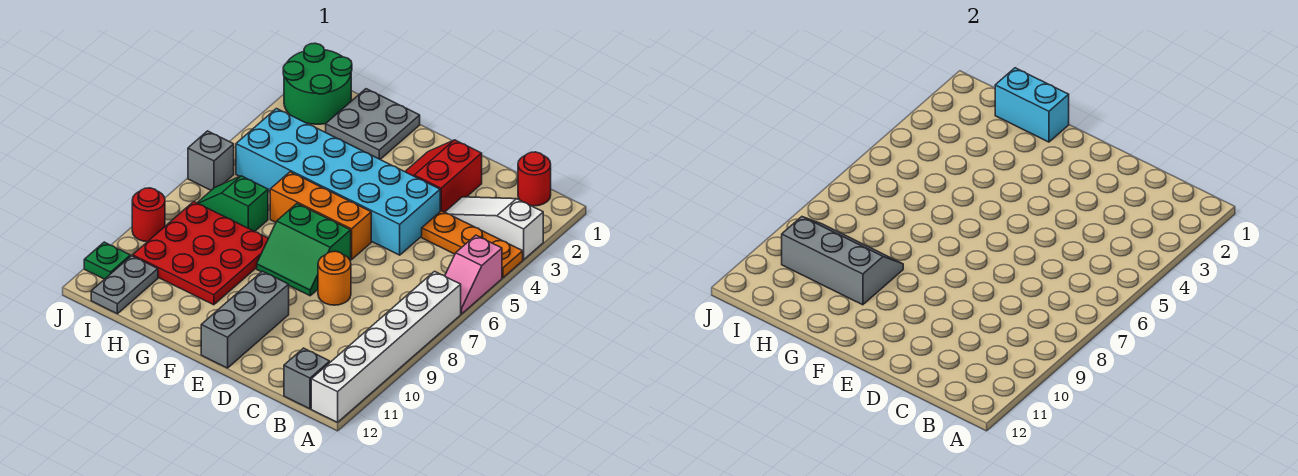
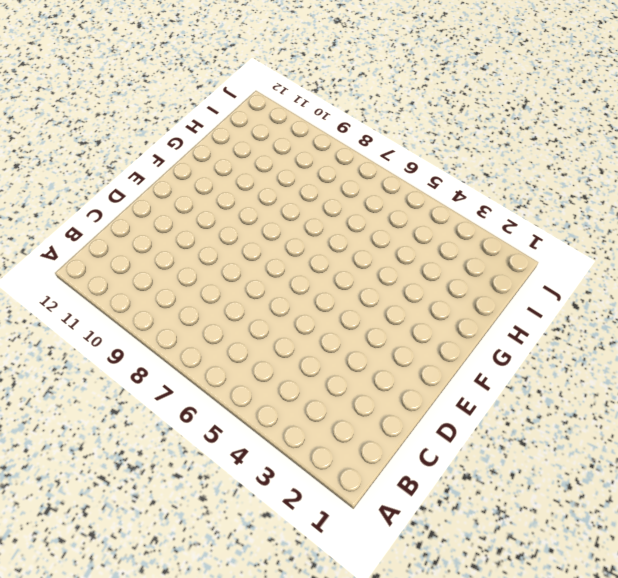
none -> white 1x3 slope [445,197,543,260]
none -> orange 1x3 plate [422,211,523,278]
none -> pink 1x2 slope [445,235,502,314]

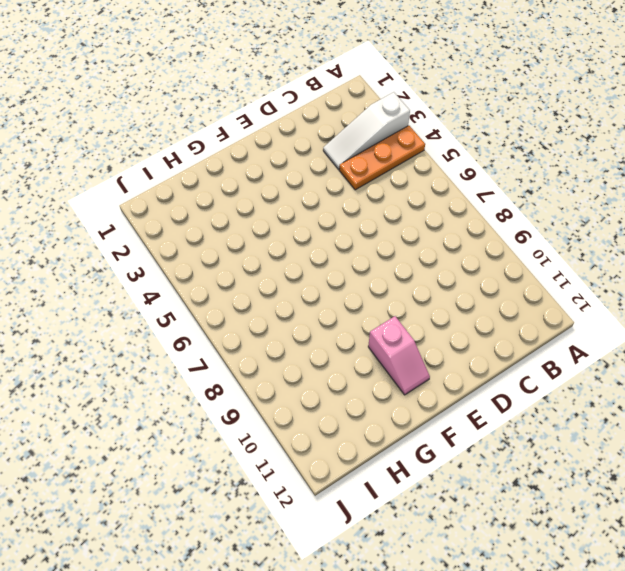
pink 1x2 slope [368,316,430,395] -> pink 1x2 slope moved to [445,235,502,314]
none -> white 1x6 brick [311,271,461,422]
none -> red 1x1 round brick [518,152,551,206]
none -> grey 1x1 brick [284,348,330,409]

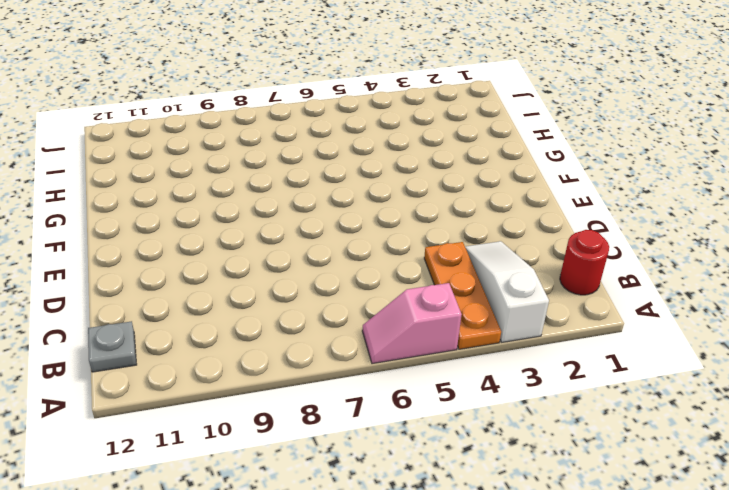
grey 1x1 plate [88,321,137,372] -> grey 1x1 brick [284,348,330,409]
none -> white 1x6 brick [311,271,461,422]
none -> red 2x2 slope [405,140,482,212]
none -> cyan 2x6 brick [236,109,440,255]

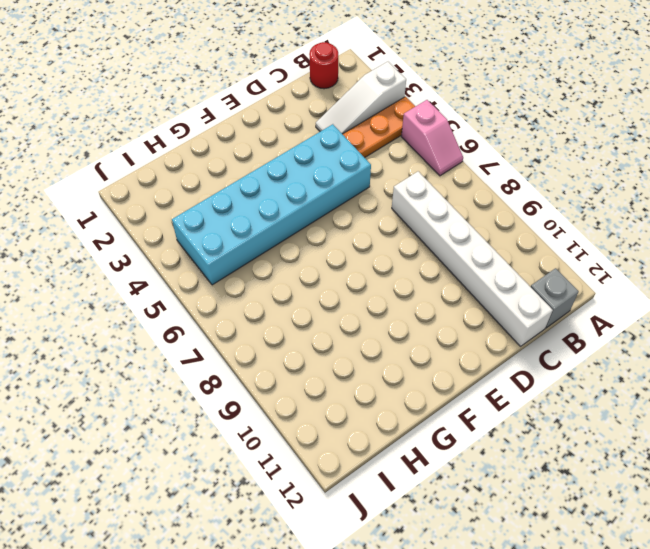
white 1x6 brick [392,171,553,346] -> white 1x6 brick moved to [311,271,461,422]
none -> red 2x2 slope [405,140,482,212]
none -> orange 1x1 round brick [318,251,351,305]
none -> orange 1x3 brick [270,172,371,260]

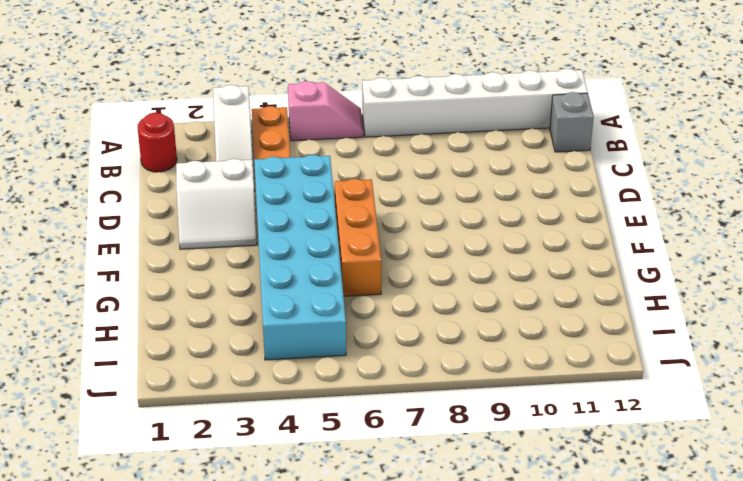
white 2x2 slope [176,159,257,249] -> red 2x2 slope [405,140,482,212]
none -> orange 1x1 round brick [318,251,351,305]
none -> green 2x2 slope [257,204,351,296]
none -> grey 1x3 brick [201,271,289,368]

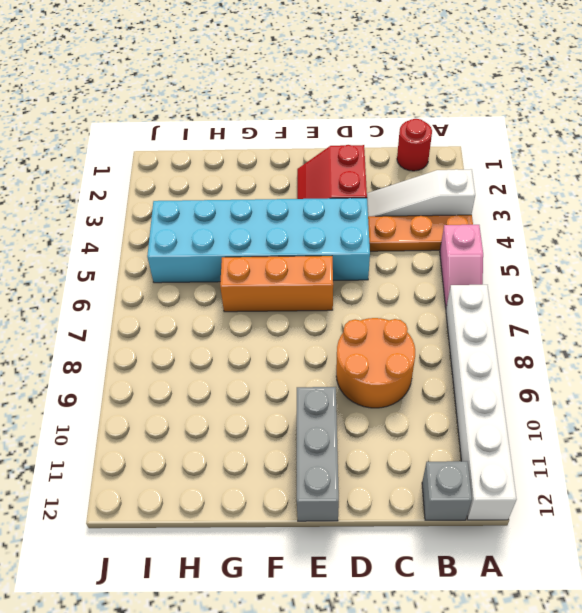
orange 2x2 round brick [336,318,415,408] -> orange 1x1 round brick [318,251,351,305]
none -> green 2x2 slope [257,204,351,296]
none -> grey 2x2 plate [326,89,420,159]
none -> red 3x3 plate [133,202,268,305]

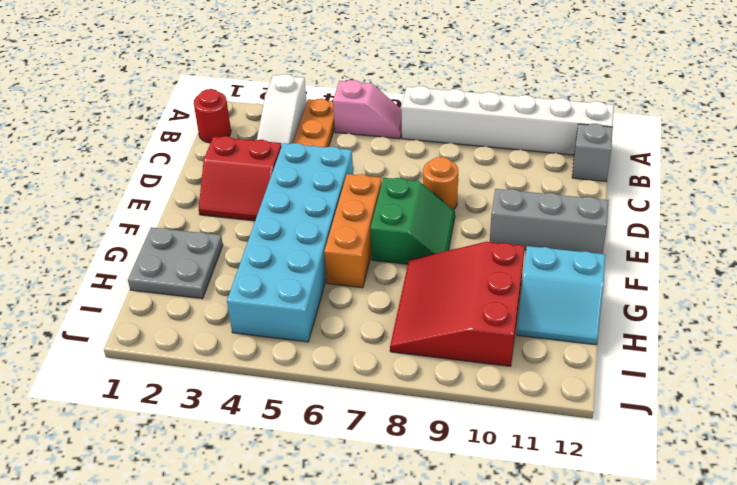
red 3x3 slope [390,242,525,366] -> red 3x3 plate [133,202,268,305]
cyan 2x2 slope [517,246,605,345] -> none
none -> green 1x2 slope [197,176,268,232]
none -> green 2x2 round brick [283,43,352,124]
none -> grey 1x2 plate [91,256,158,314]

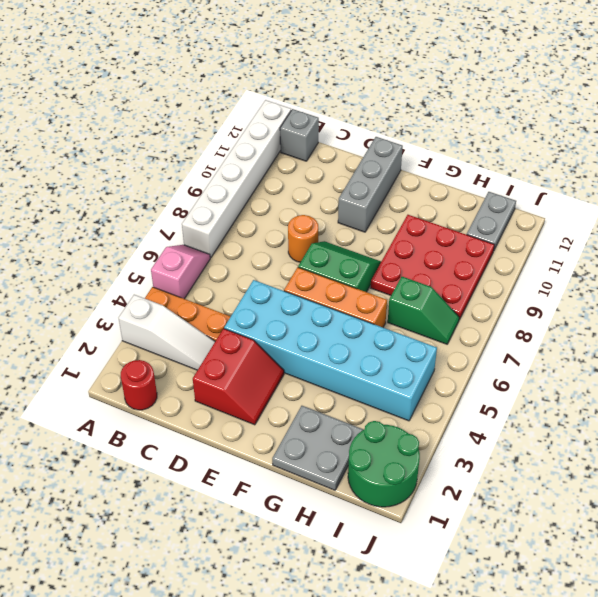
none -> grey 1x1 brick [188,131,234,190]
none -> red 1x1 round brick [132,188,165,242]
none -> green 1x1 plate [84,242,130,279]

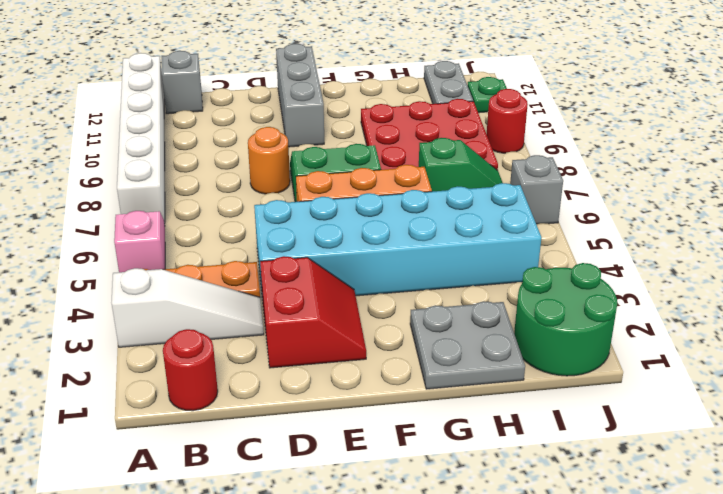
none -> cyan 1x2 brick [995,68,1069,142]
none -> grey 2x3 slope [782,217,903,305]

